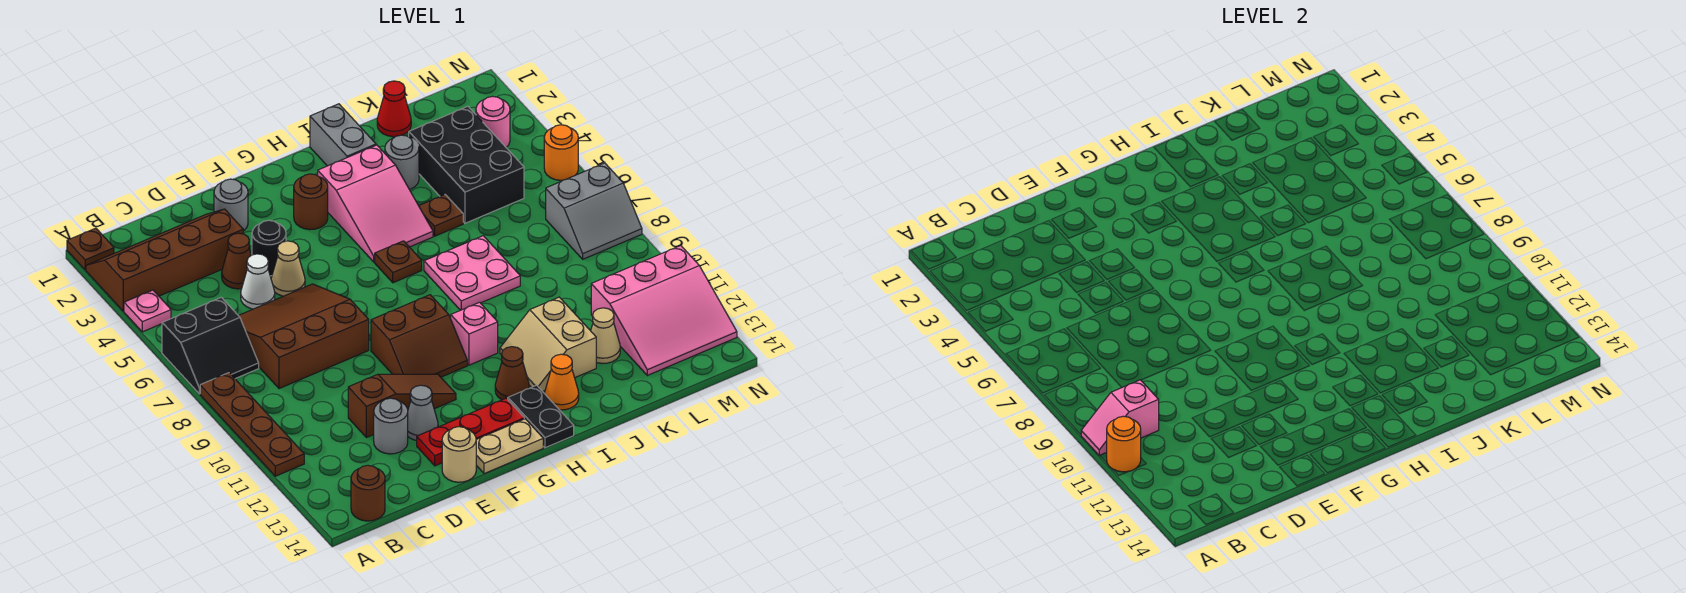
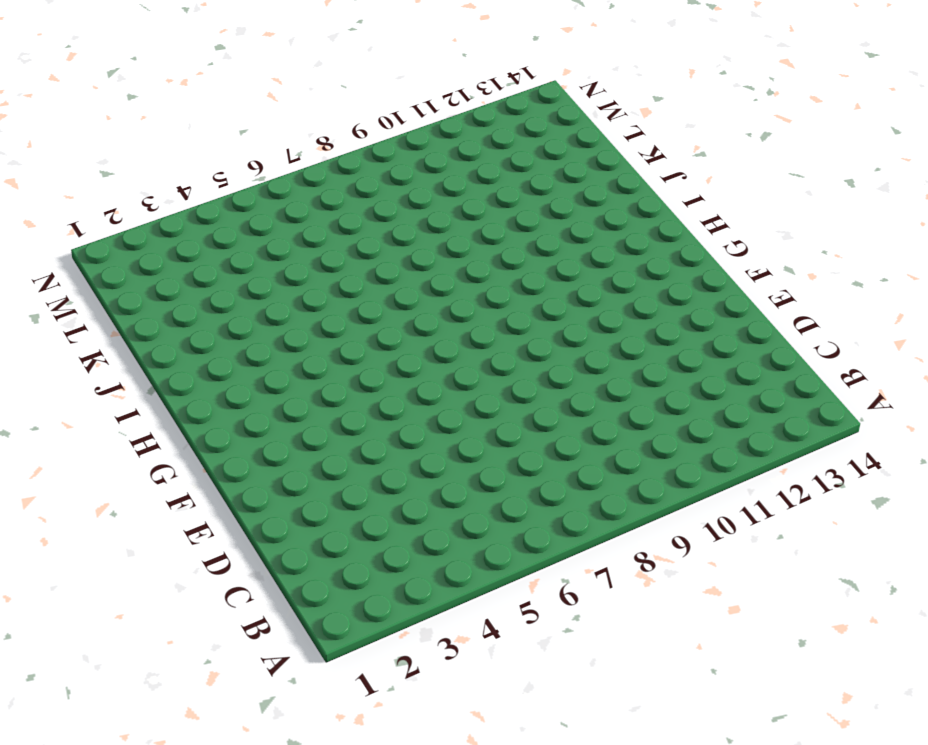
none -> brown 1x1 plate [67,228,114,270]
none -> brown 2x4 slope [86,209,243,311]
none -> pink 1x1 plate [124,290,171,332]
none -> black 2x2 slope [162,297,259,394]

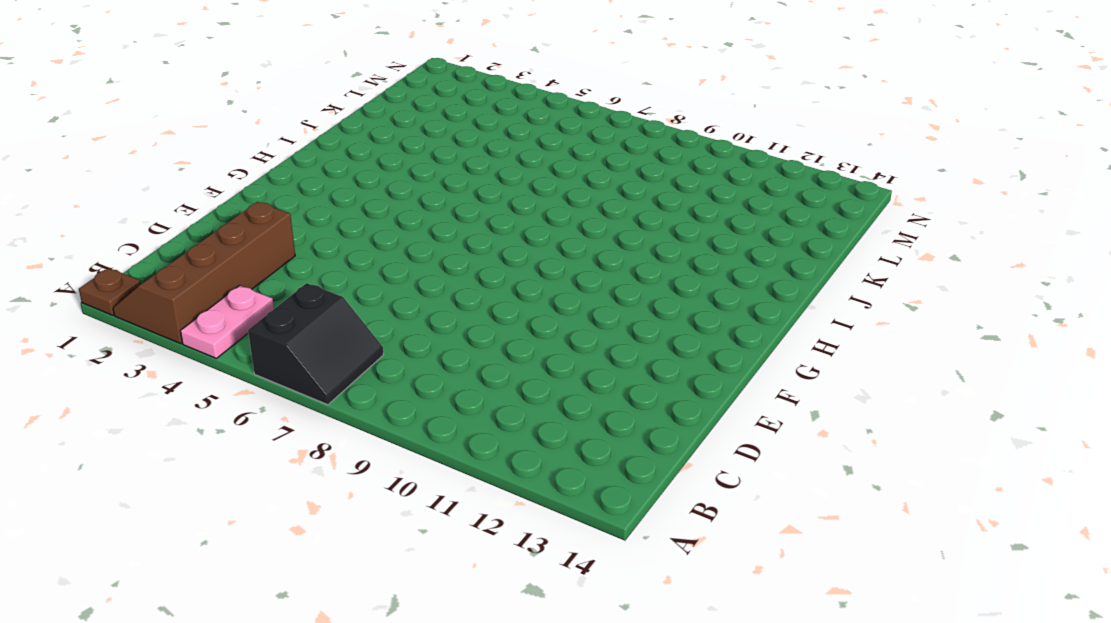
pink 1x2 plate [180,286,274,358] -> pink 1x1 plate [124,290,171,332]
none -> brown 1x4 plate [200,373,304,476]
none -> brown 1x1 round brick [351,465,385,521]
none -> brown 3x3 slope [238,284,369,389]
none -> brown 1x1 cone [222,233,251,289]

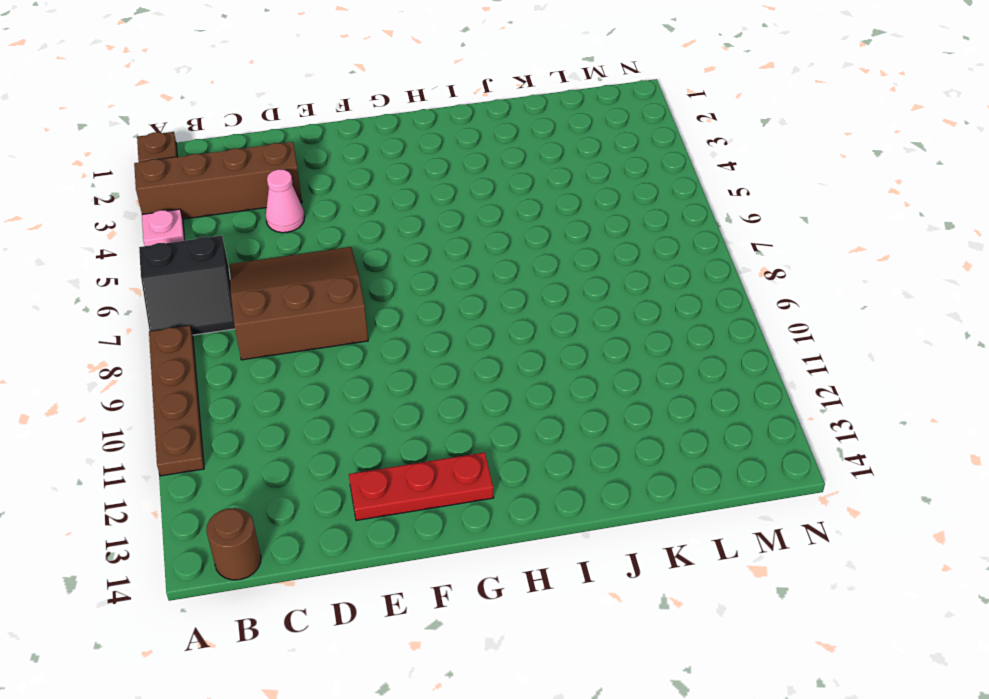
pink 1x1 cone [266,169,304,233] -> brown 1x1 cone [222,233,251,289]
none -> white 1x1 cone [241,254,275,309]
none -> brown 1x3 slope [348,374,456,438]
none -> grey 1x1 round brick [374,398,408,454]
none -> grey 1x1 round brick [214,179,248,231]

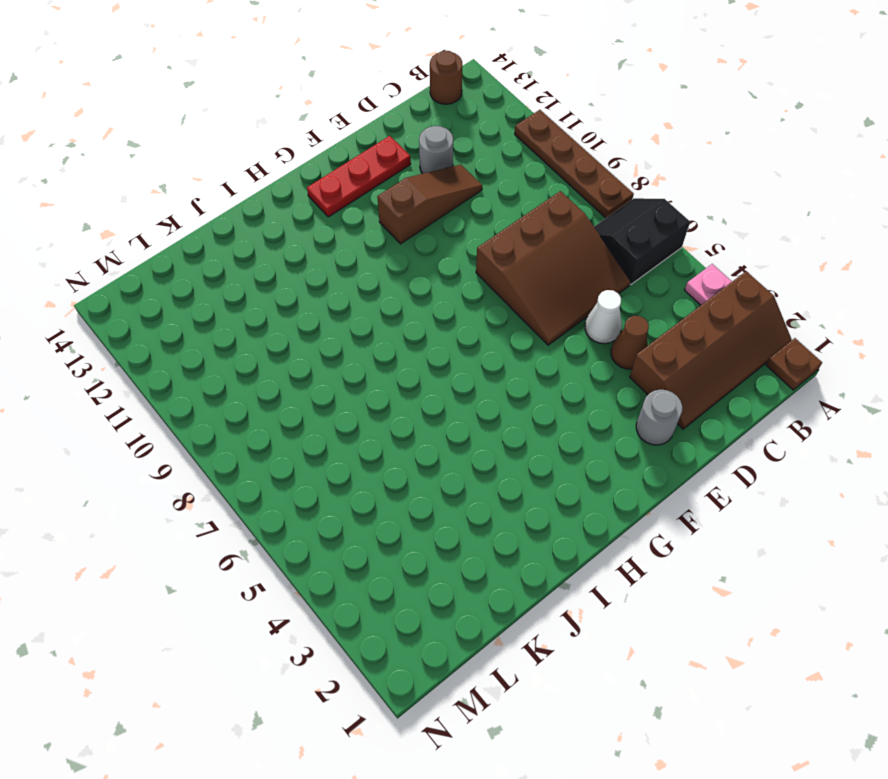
brown 1x3 slope [377,165,482,244] -> brown 1x3 slope turned to [348,374,456,438]
none -> black 1x1 round brick [252,220,286,276]
none -> tan 1x1 cone [271,241,305,296]
none -> grey 1x1 cone [408,385,438,440]
none -> tan 1x1 round brick [442,427,476,482]

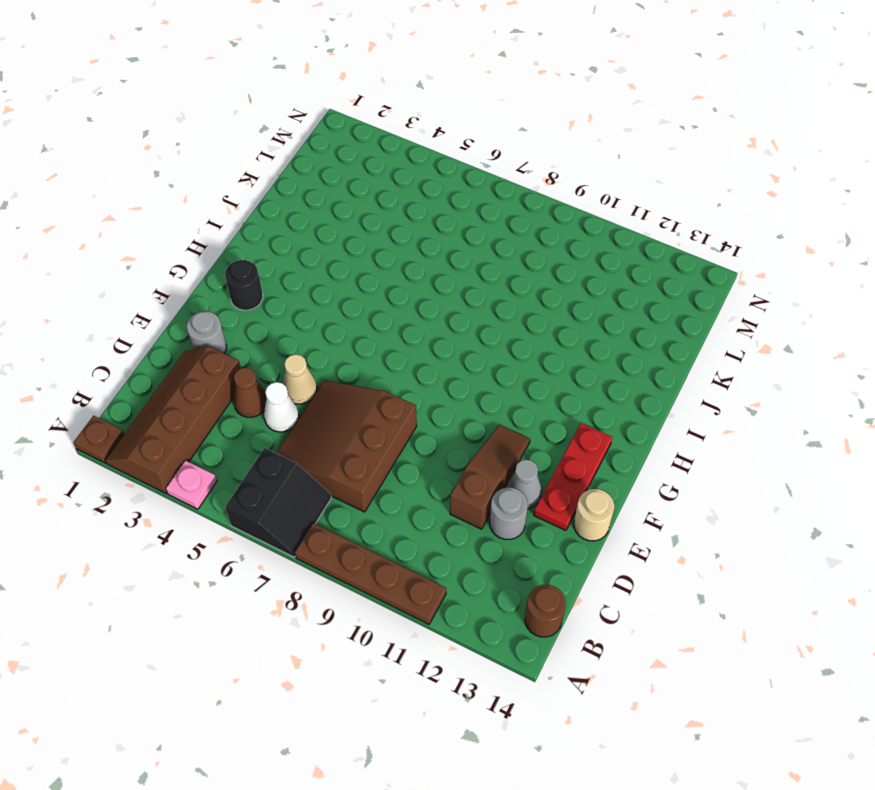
black 1x1 round brick [225,260,263,310] -> black 1x1 round brick moved to [252,220,286,276]
none -> brown 2x2 slope [371,295,467,377]
none -> tan 1x2 plate [476,419,543,474]
none -> brown 1x1 round brick [294,174,328,230]
none -> pink 2x3 slope [318,145,433,262]

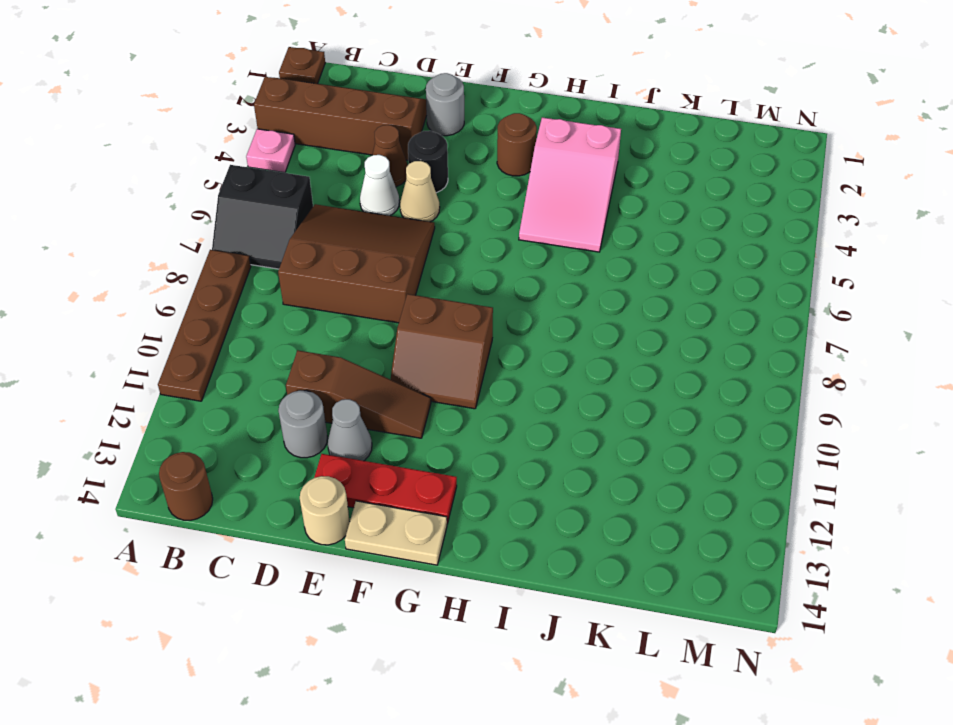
none -> brown 1x1 plate [375,241,422,283]
none -> pink 1x1 brick [451,302,498,365]
none -> brown 1x1 cone [495,347,529,400]
none -> black 1x2 plate [508,385,574,448]

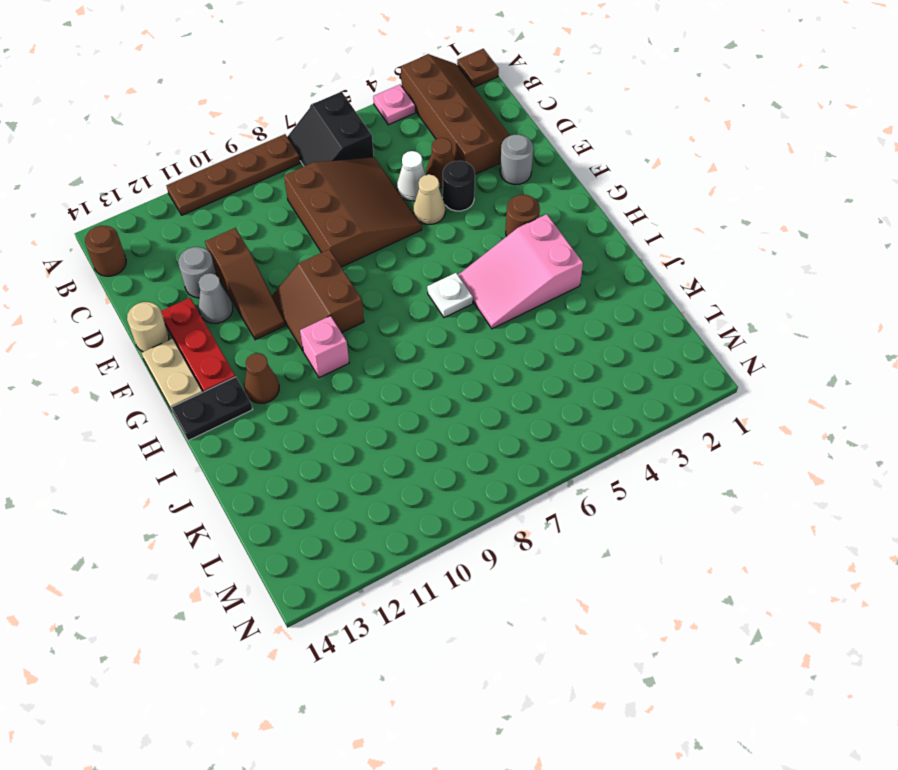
white 1x1 plate [427,273,473,318] -> brown 1x1 plate [375,241,422,283]
none -> grey 1x2 brick [310,104,376,166]
none -> pink 2x2 plate [424,236,520,310]
none -> tan 2x2 slope [500,297,596,391]
none -> orange 1x1 cone [545,354,579,410]

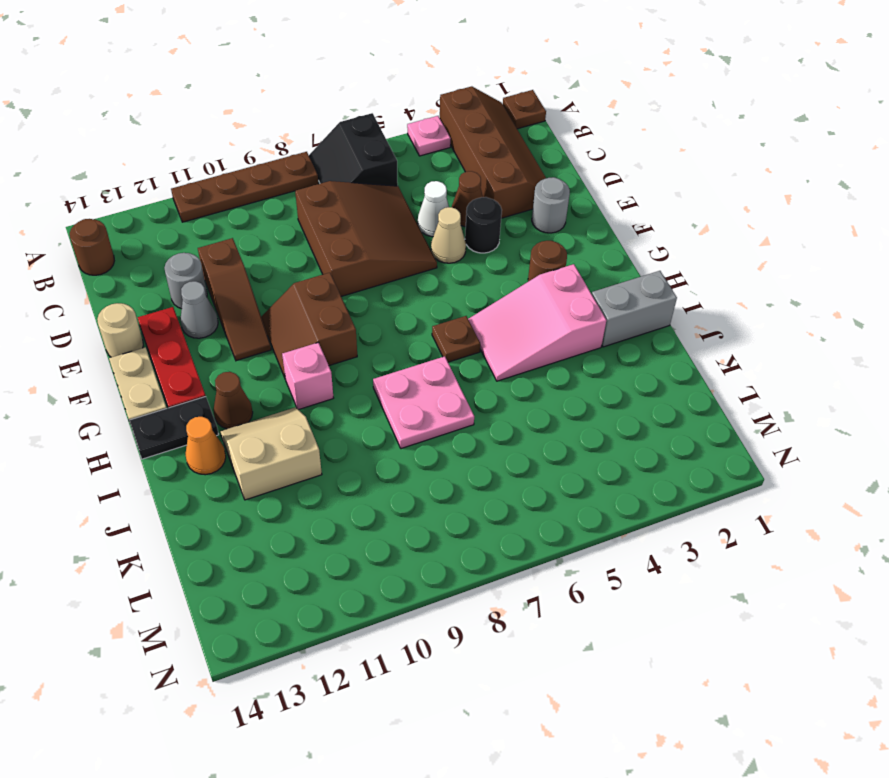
none -> grey 1x1 round brick [385,135,419,189]
none -> brown 1x1 plate [419,195,463,236]
none -> red 1x1 cone [377,81,411,137]
none -> black 2x3 brick [409,106,524,223]

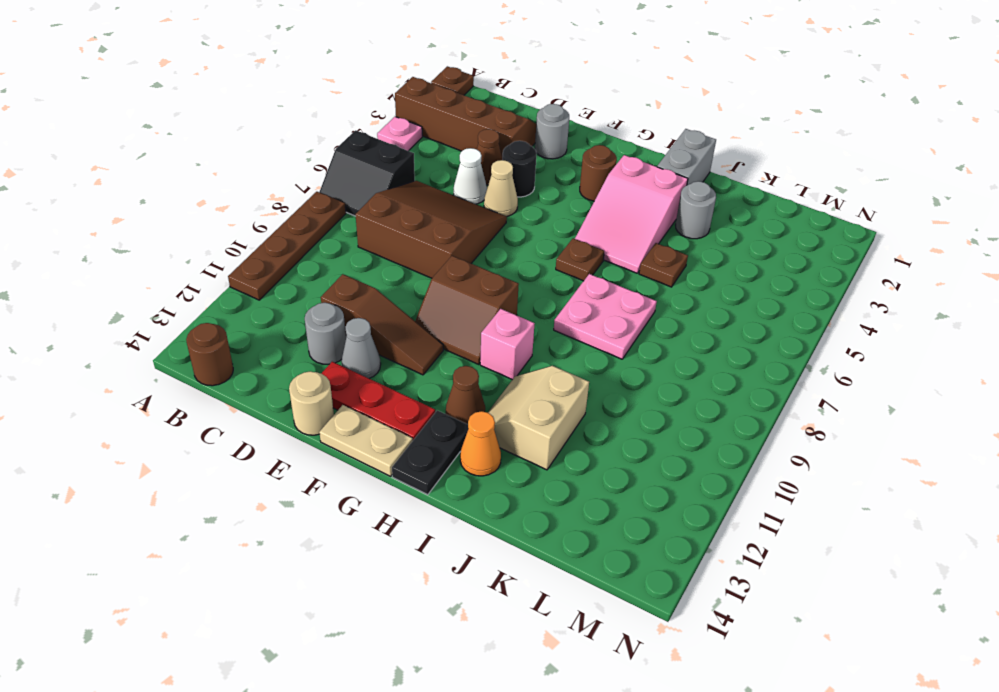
none -> red 1x1 cone [377,81,411,137]
none -> black 2x3 brick [409,106,524,223]
none -> tan 1x1 cone [591,308,620,364]
none -> pink 3x3 slope [591,246,737,375]

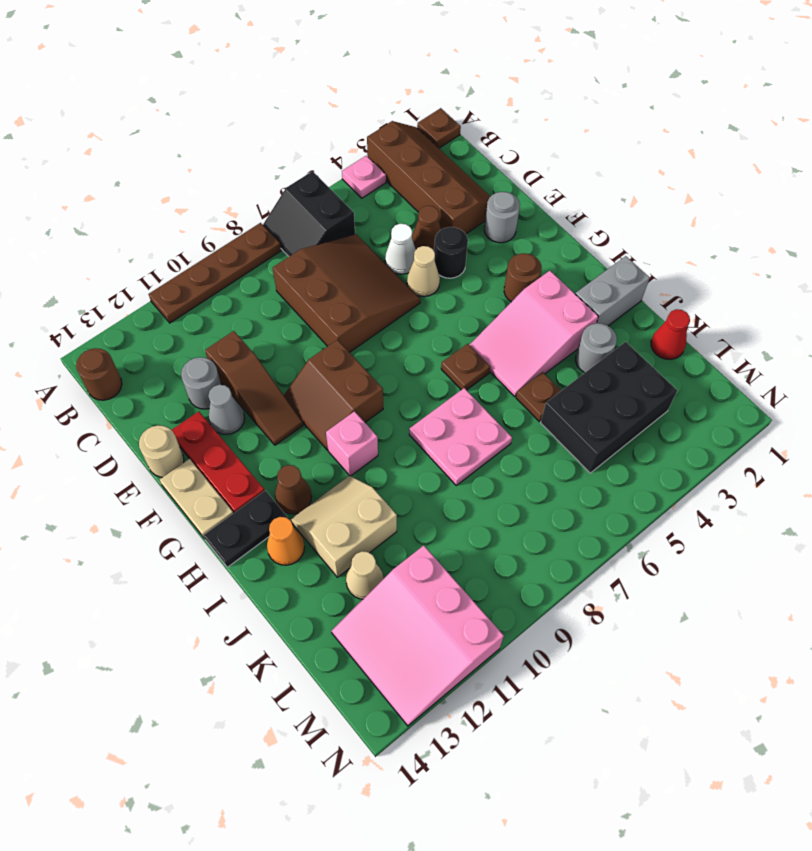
none -> pink 1x1 round brick [476,96,510,147]
none -> grey 2x2 slope [546,163,642,259]
none -> orange 1x1 round brick [544,125,578,180]
none -> pink 1x2 slope [1081,380,1159,456]

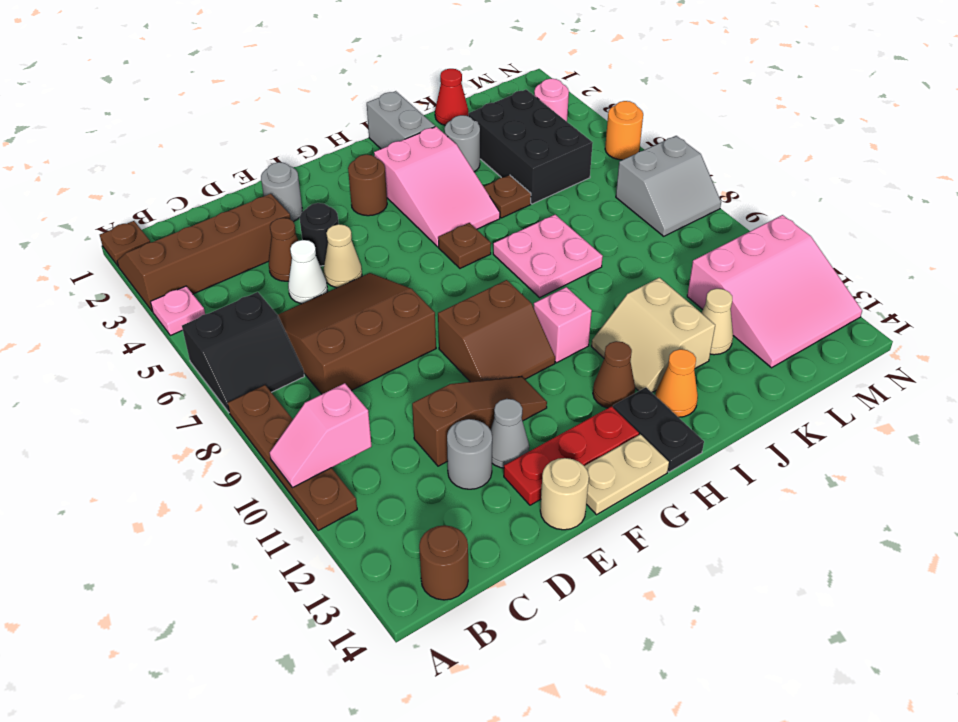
none -> orange 1x1 round brick [1107,416,1141,472]

